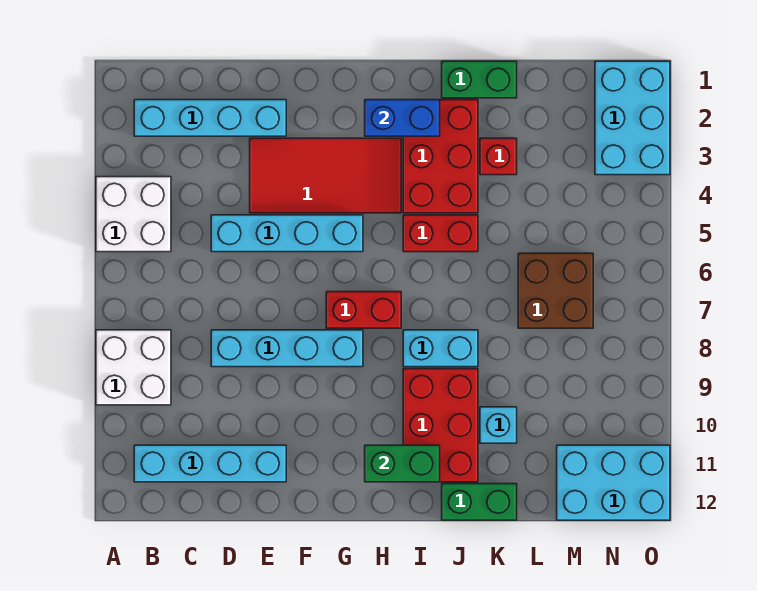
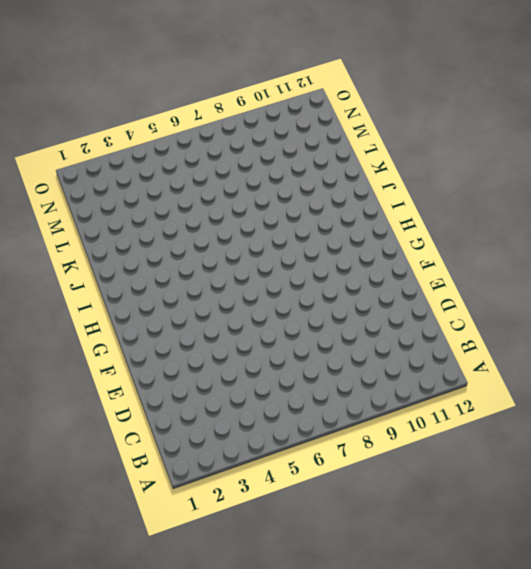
none -> white 2x2 brick [96,177,171,252]
none -> white 2x2 brick [96,330,171,405]
none -> cyan 1x4 brick [134,100,286,136]

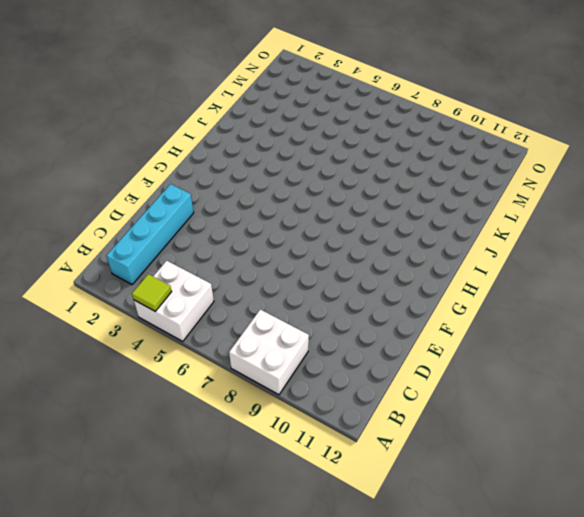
lime 1x1 tile [132,274,172,311] -> none
none -> cyan 1x4 brick [134,445,286,482]
none -> cyan 1x4 brick [211,215,363,252]
none -> cyan 1x4 brick [211,330,363,367]

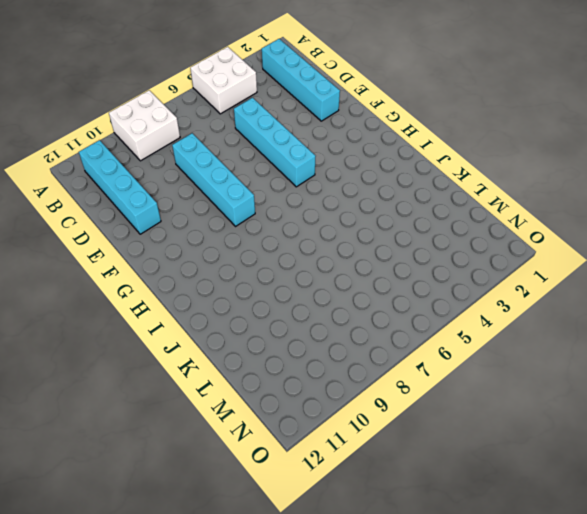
none -> red 2x4 tile [250,138,401,213]
none -> red 1x2 brick [326,292,401,328]
none -> red 2x3 brick [403,100,478,213]

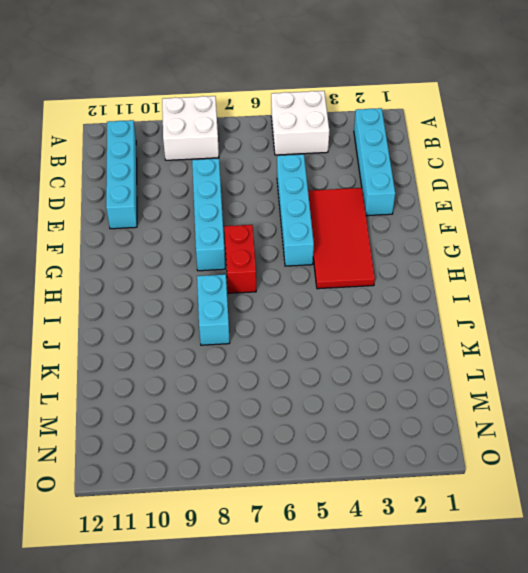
none -> red 2x3 brick [403,100,478,213]
none -> red 1x2 brick [403,215,478,252]
none -> red 2x3 brick [403,369,478,482]

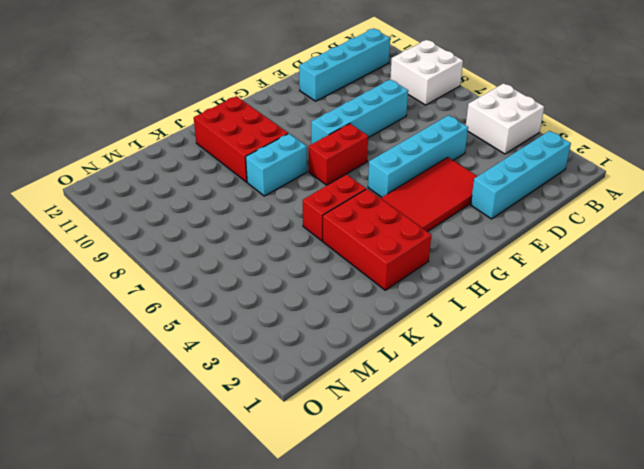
none -> green 1x2 brick [442,61,517,98]
none -> green 1x2 brick [442,484,517,520]
none -> red 1x1 brick [480,138,517,175]

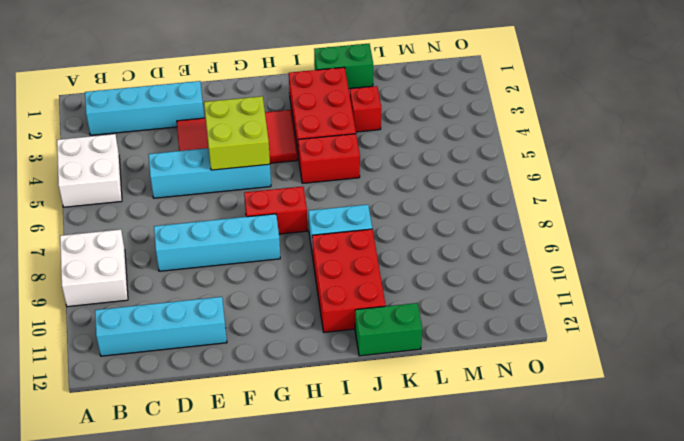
lime 2x2 brick [204,96,270,170] -> none
none -> cyan 1x1 brick [480,407,517,443]
none -> brown 2x2 brick [518,253,593,328]
none -> cyan 2x3 brick [557,445,670,520]

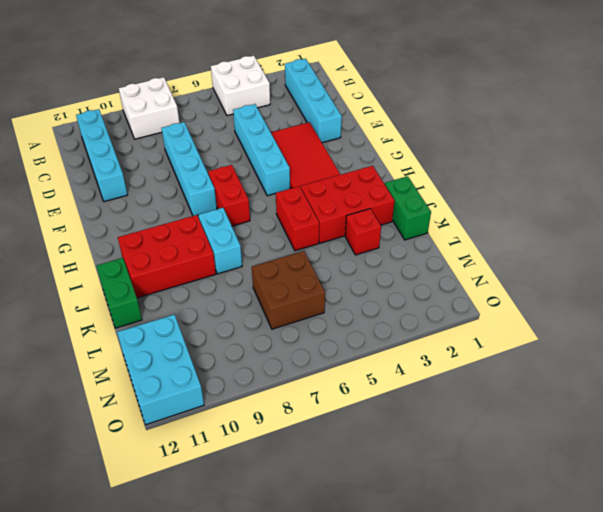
none -> cyan 1x1 brick [480,407,517,443]
none -> cyan 2x3 brick [595,61,670,175]
none -> blue 1x2 brick [365,100,440,136]

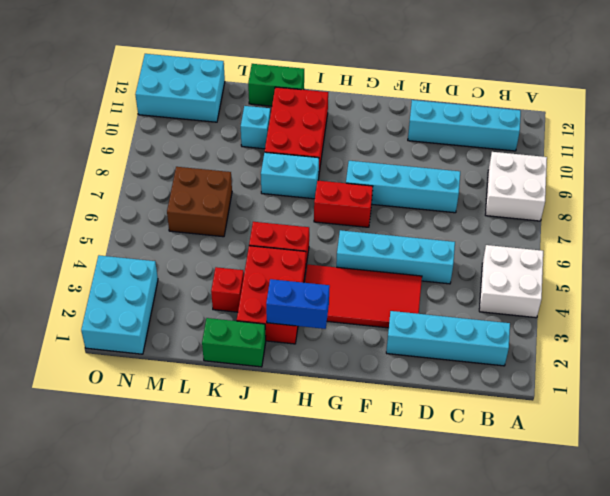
none -> green 1x2 brick [365,445,440,482]

